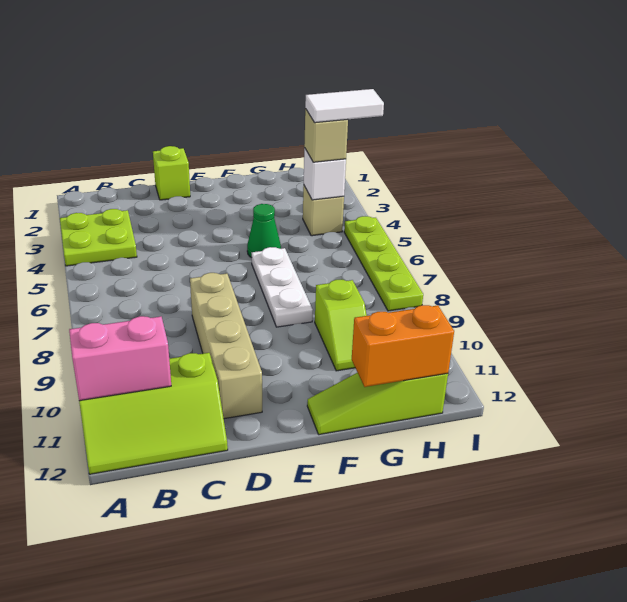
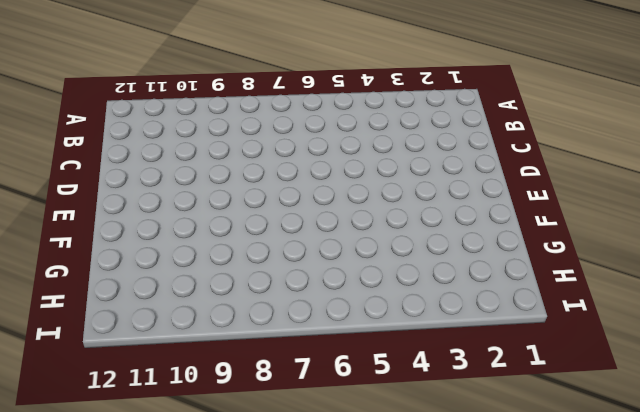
none -> lime 2x2 plate [60,209,137,266]
none -> lime 2x3 slope [79,353,228,474]
none -> lime 1x1 brick [153,146,190,200]

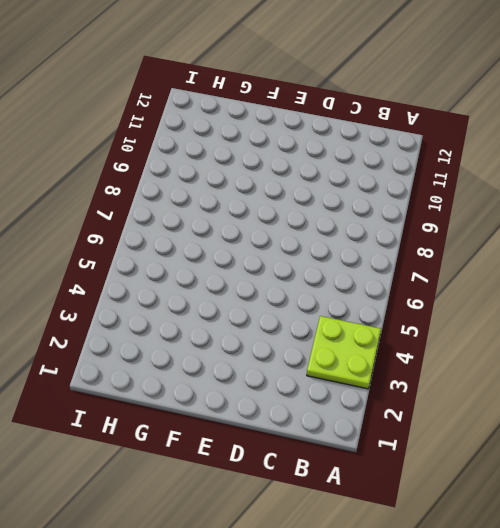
none -> lime 2x3 slope [79,353,228,474]
none -> lime 1x1 brick [153,146,190,200]
none -> tan 1x4 brick [190,273,262,419]

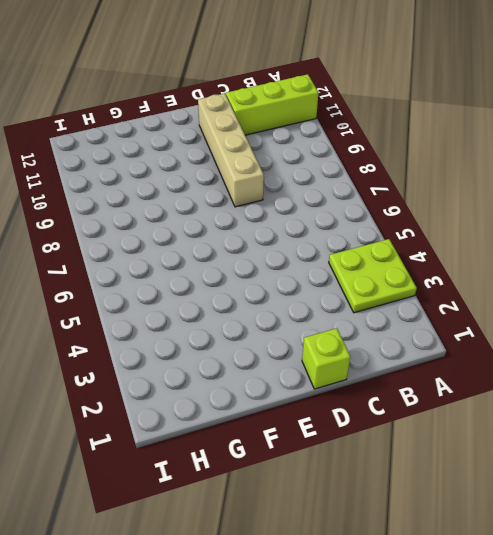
none -> green 1x1 cone [247,204,281,258]
none -> white 1x3 plate [252,247,313,327]
none -> lime 1x3 slope [307,373,448,435]

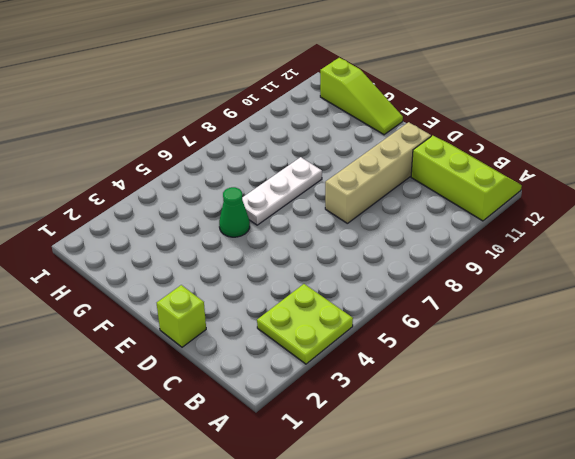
none -> lime 1x2 slope [315,280,367,371]
none -> tan 1x1 brick [303,186,344,236]
none -> lime 1x4 plate [344,216,423,311]

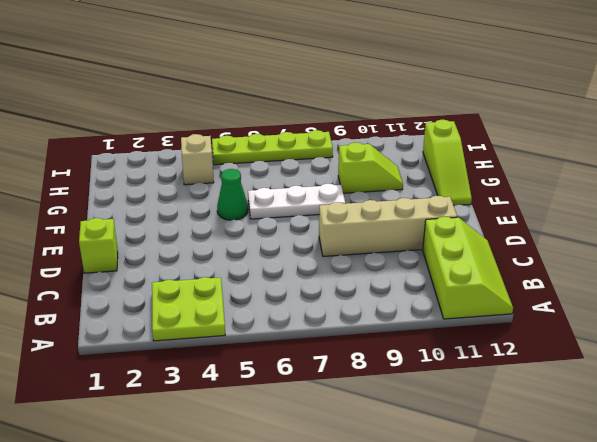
none -> pink 1x2 brick [69,316,171,401]
none -> orange 1x2 brick [352,305,454,387]
none -> white 1x1 brick [304,148,346,200]

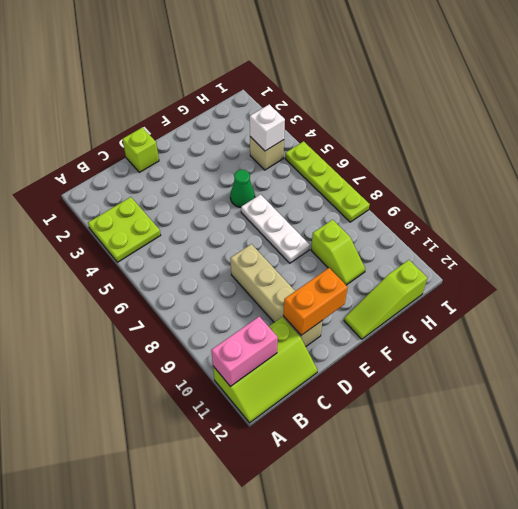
orange 1x2 brick [283,268,348,335] -> orange 1x2 brick moved to [352,305,454,387]
none -> tan 1x1 brick [304,109,348,162]
none -> white 1x2 tile [305,89,384,123]

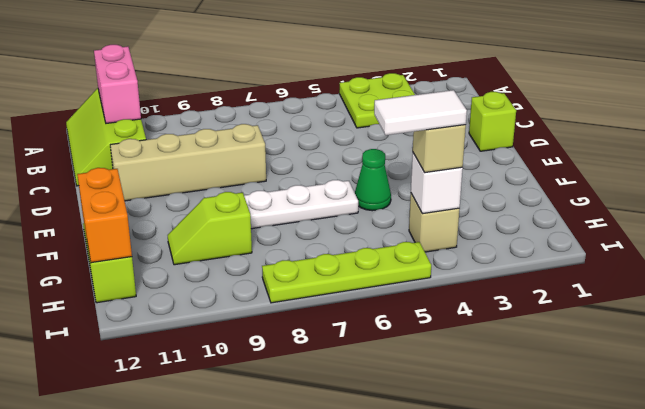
white 1x2 tile [374,90,467,135] -> white 1x2 tile turned to [305,89,384,123]

